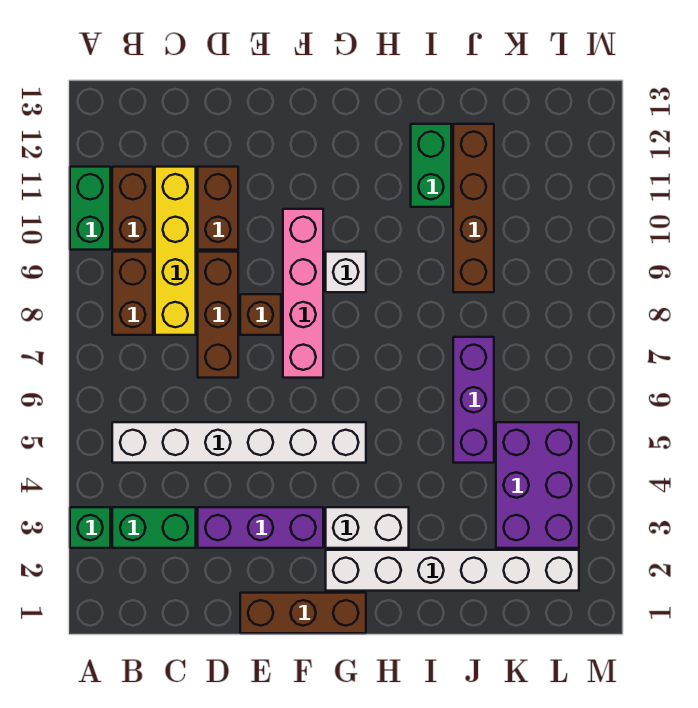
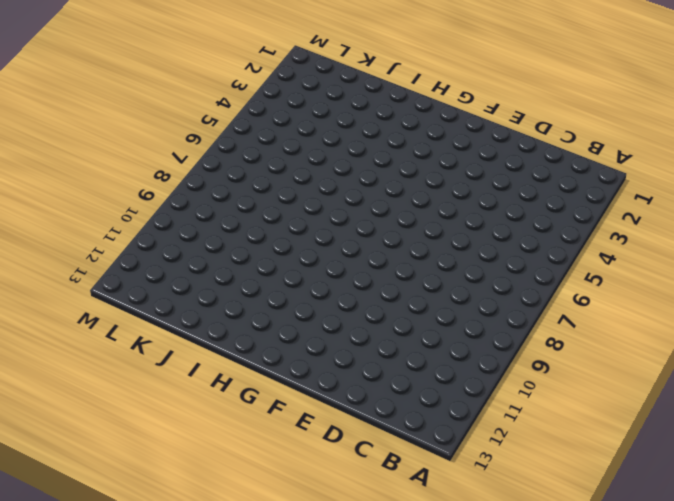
none -> green 1x1 brick [70,507,110,548]
none -> green 1x2 brick [70,167,110,250]
none -> green 1x2 brick [112,507,196,548]

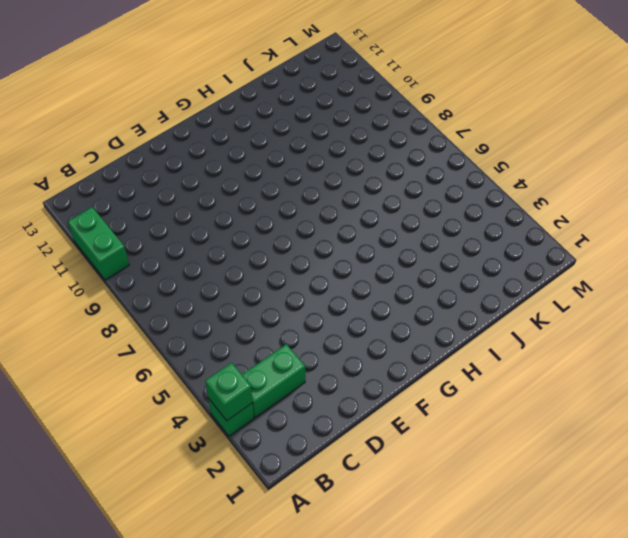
green 1x1 brick [205,363,253,421] -> none
none -> white 1x6 brick [112,422,366,463]
none -> brown 1x2 brick [112,252,153,335]
none -> brown 1x2 brick [112,167,153,250]

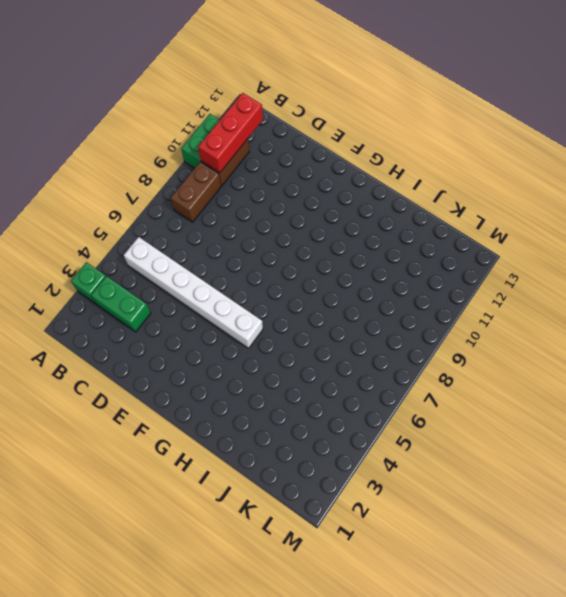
red 1x3 brick [198,93,263,173] -> none
none -> yellow 1x4 brick [155,167,196,335]
none -> purple 1x3 brick [198,507,323,548]
none -> brown 1x3 brick [198,252,238,378]

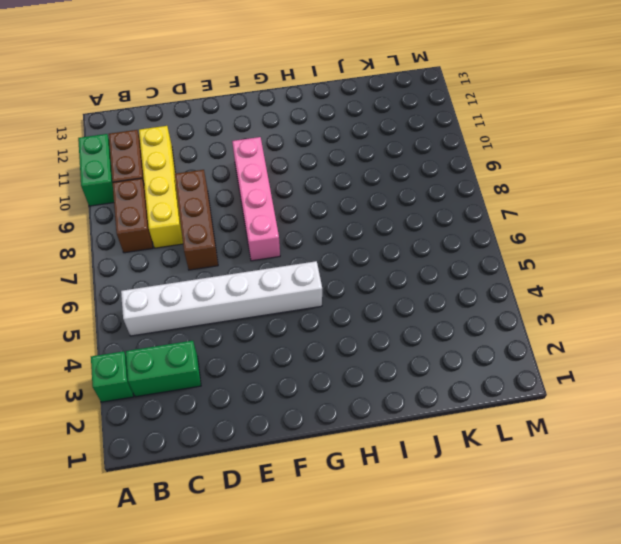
none -> purple 1x3 brick [198,507,323,548]
none -> brown 1x2 brick [198,167,238,250]
none -> brown 1x3 brick [240,593,366,633]

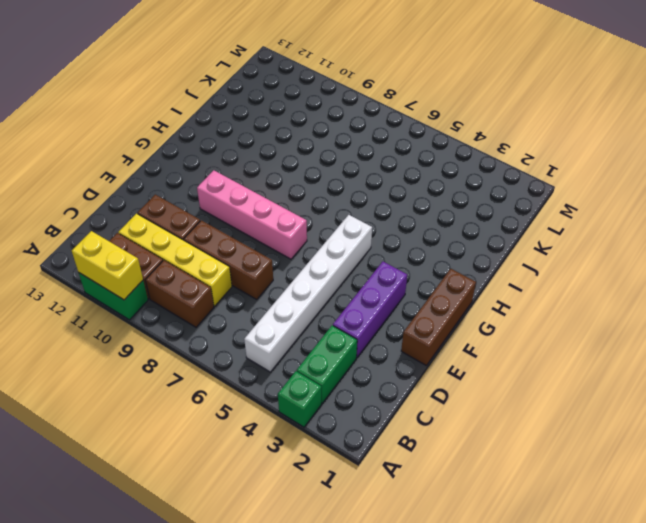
yellow 1x2 brick [72,231,143,300] -> none
none -> brown 1x1 brick [240,294,281,335]
none -> white 1x6 brick [326,550,579,591]
none -> white 1x2 brick [326,507,409,548]

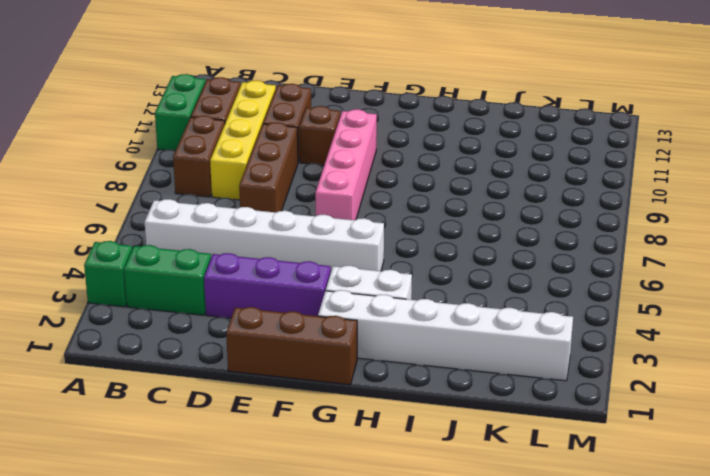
brown 1x1 brick [299,106,340,165] -> brown 1x1 brick moved to [240,294,281,335]
none -> white 1x1 brick [326,252,366,292]
none -> green 1x2 brick [411,124,451,207]
none -> purple 1x3 brick [453,337,494,463]

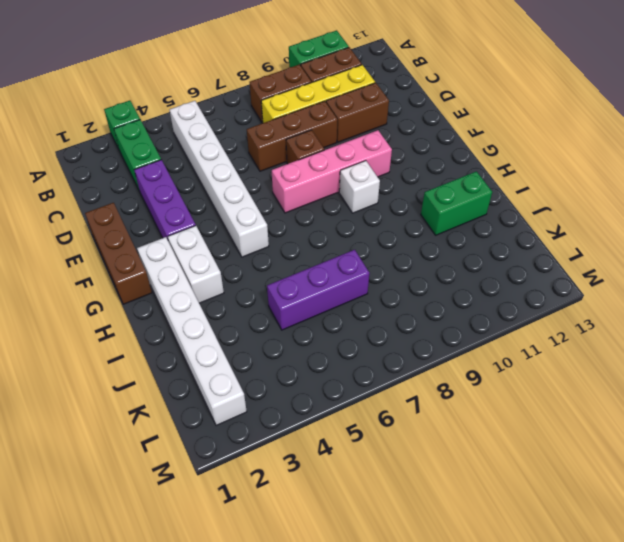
none -> brown 1x4 brick [453,124,494,292]
none -> purple 2x3 brick [496,422,579,548]

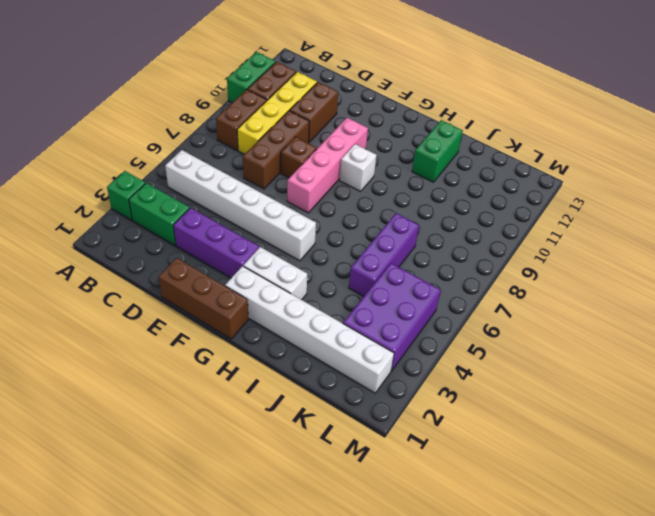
none -> brown 1x4 brick [453,124,494,292]

